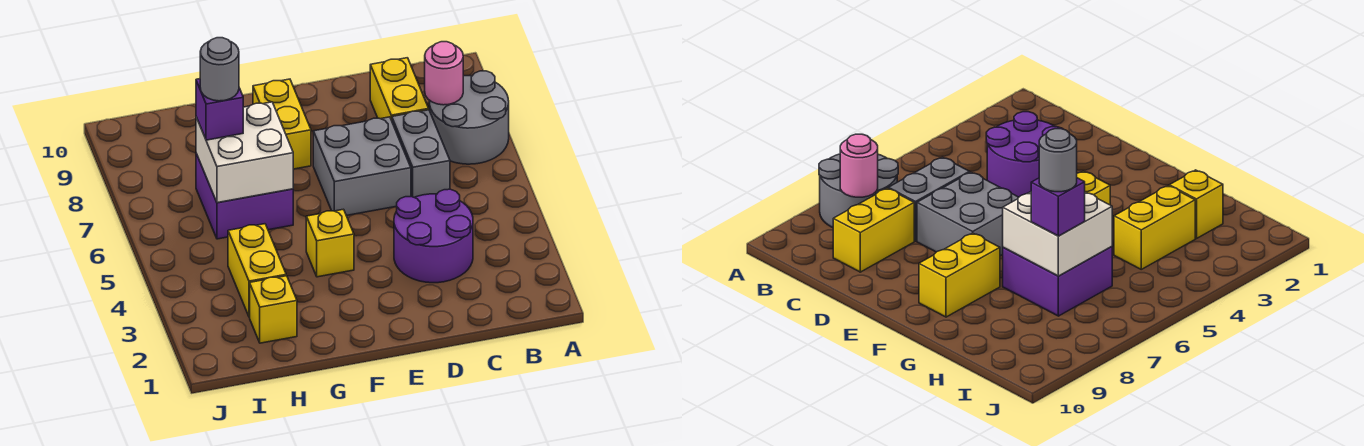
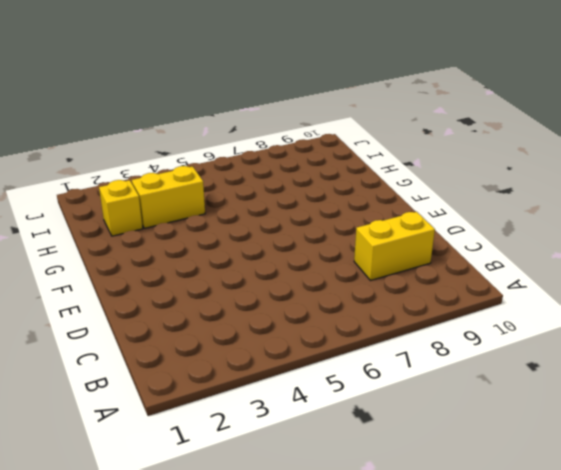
none -> grey 2x2 round brick [429,71,509,164]
none -> purple 2x2 round brick [394,189,473,283]
none -> grey 1x2 brick [392,110,450,197]

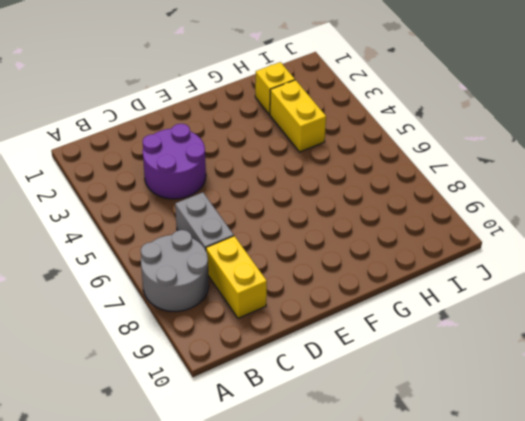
none -> grey 2x2 brick [313,117,411,216]
none -> yellow 1x1 brick [306,209,354,277]
none -> yellow 1x2 brick [253,79,311,169]

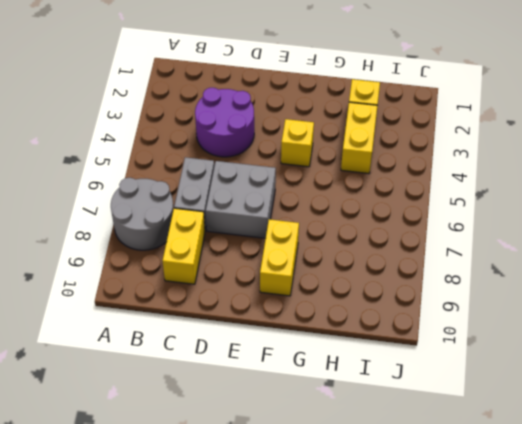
none -> purple 2x2 brick [196,154,293,239]
none -> pink 1x1 round brick [425,42,463,105]
none -> white 2x2 brick [196,102,293,203]

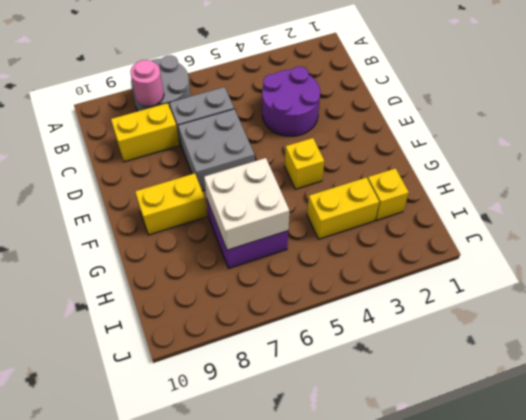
none -> purple 1x1 brick [196,79,243,140]
none -> grey 1x1 round brick [200,38,239,101]

